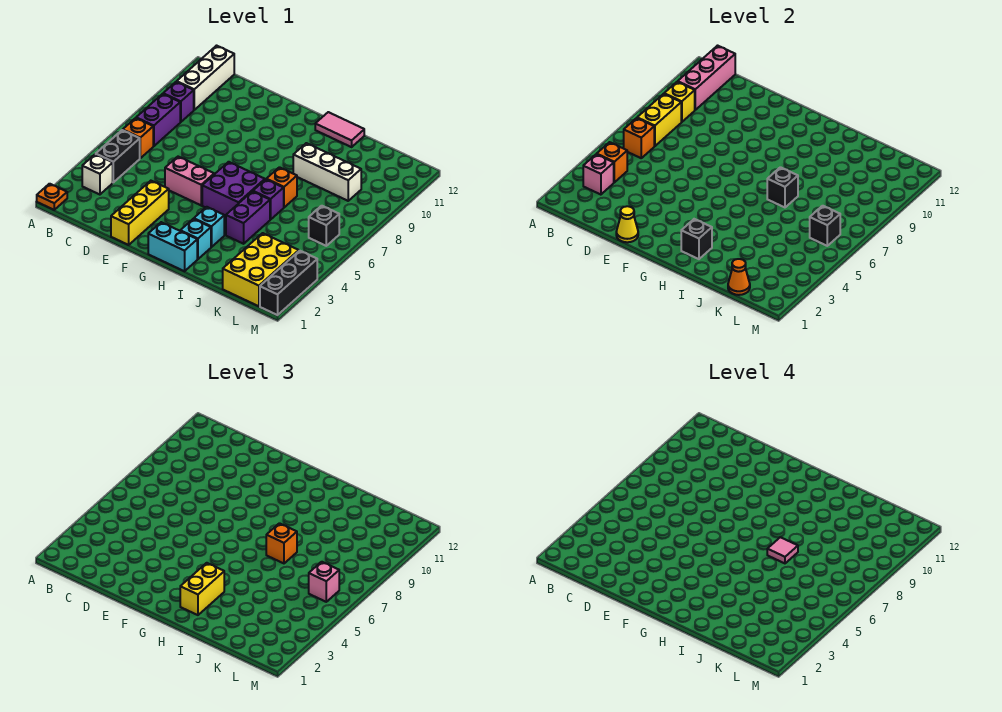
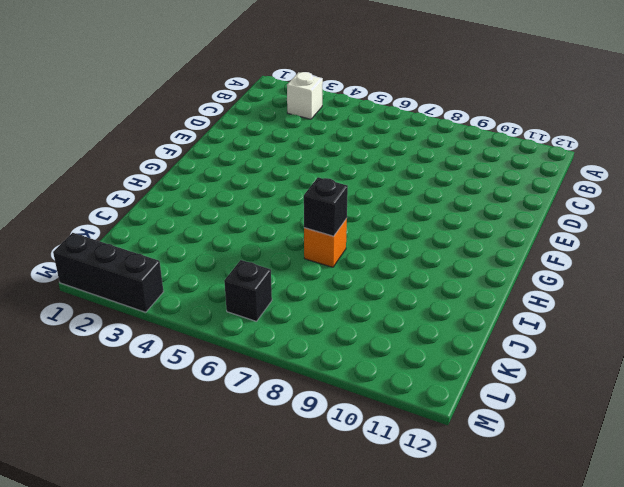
none -> orange 1x1 plate [37,184,67,210]
none -> black 1x2 brick [96,130,140,182]
none -> orange 1x1 brick [123,118,153,158]
none -> purple 1x2 brick [136,94,180,146]

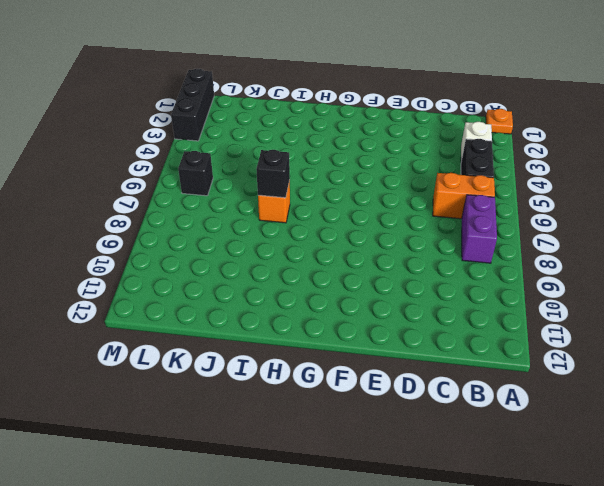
orange 1x2 brick [433,173,495,219] -> orange 1x1 brick [123,118,153,158]
none -> purple 1x1 brick [163,82,194,122]
none -> white 1x3 brick [177,46,234,110]
none -> yellow 1x3 brick [111,181,169,245]
none -> pink 1x2 brick [165,157,214,205]

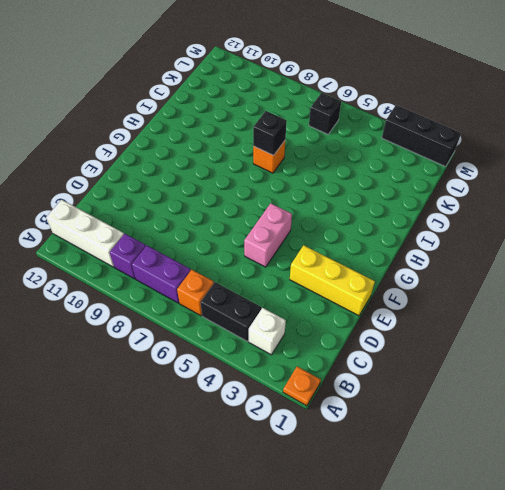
none -> cyan 1x2 brick [148,222,197,271]
none -> purple 2x2 brick [202,162,265,217]
none -> cyan 1x1 brick [180,219,211,259]
none -> cyan 1x1 brick [194,207,224,247]

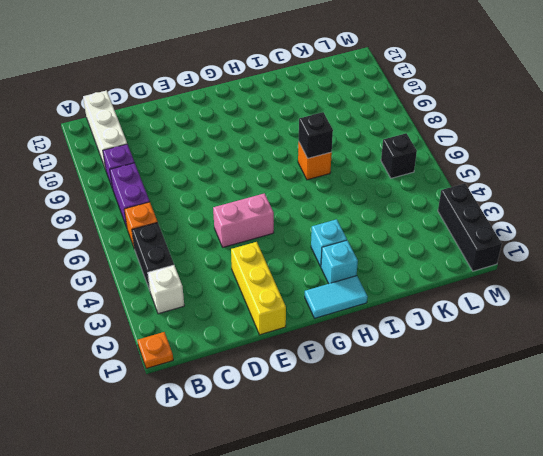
cyan 1x2 tile [305,276,368,318] -> cyan 1x2 brick [148,222,197,271]
none -> purple 2x2 brick [202,162,265,217]
none -> pink 1x2 tile [315,112,364,147]
none -> purple 1x2 brick [226,191,270,244]
none -> purple 1x1 brick [253,179,284,220]

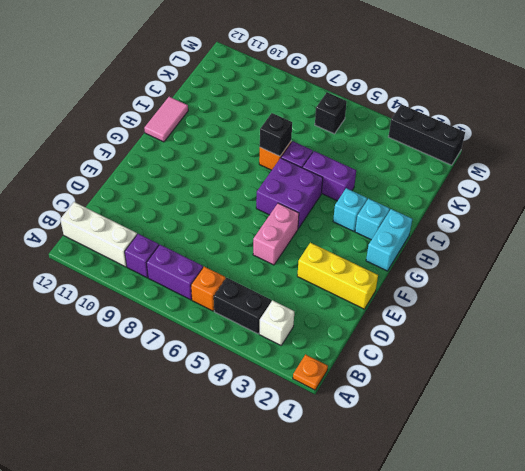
none -> white 1x3 brick [293,143,361,201]
none -> yellow 2x3 brick [223,233,299,306]
none -> pink 1x1 brick [583,154,614,195]
none -> orange 1x1 brick [597,142,627,182]

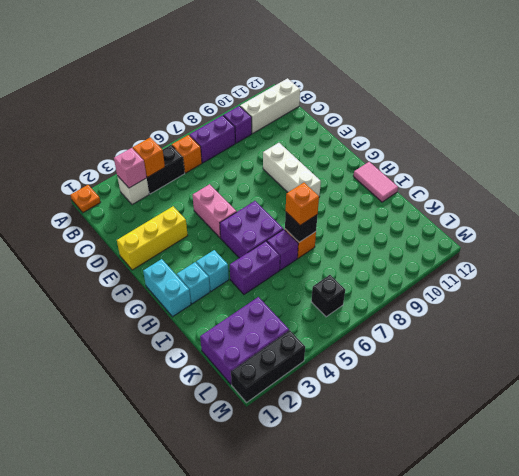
white 1x3 brick [263,143,321,197] -> white 1x3 brick moved to [293,143,361,201]
purple 2x3 brick [200,297,289,384] -> yellow 2x3 brick [223,233,299,306]
none -> orange 1x1 brick [624,118,654,158]
none -> yellow 1x2 brick [637,94,681,146]
none -> yellow 1x1 brick [664,82,695,122]
none -> pink 1x3 brick [678,46,735,110]

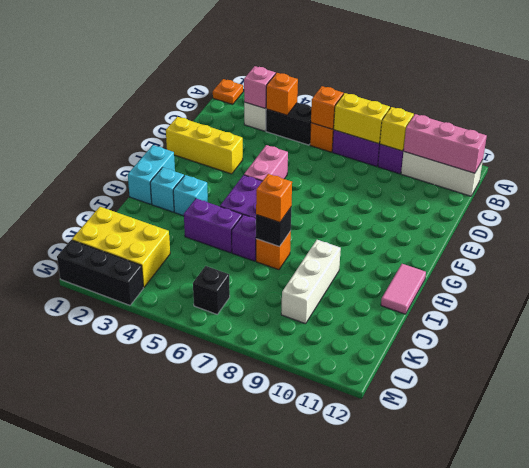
none -> yellow 1x1 cone [616,206,638,242]
none -> black 1x1 brick [681,219,712,259]
none -> orange 1x1 cone [728,259,750,295]
none -> black 1x1 brick [810,206,840,246]

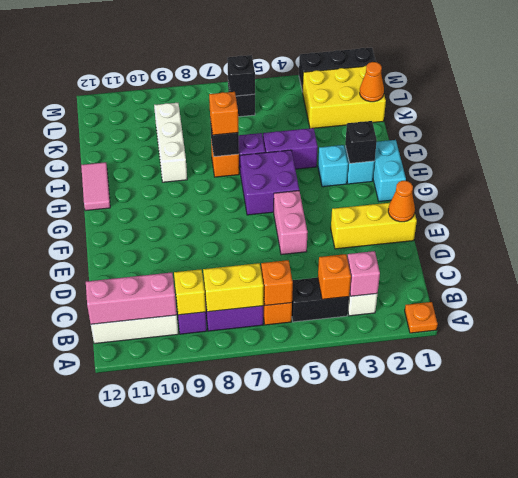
orange 1x1 cone [388,181,415,222] -> yellow 1x1 cone [616,206,638,242]
none -> yellow 1x2 brick [180,563,224,615]
none -> pink 1x1 brick [309,562,339,602]
none -> pink 1x1 tile [767,537,798,563]

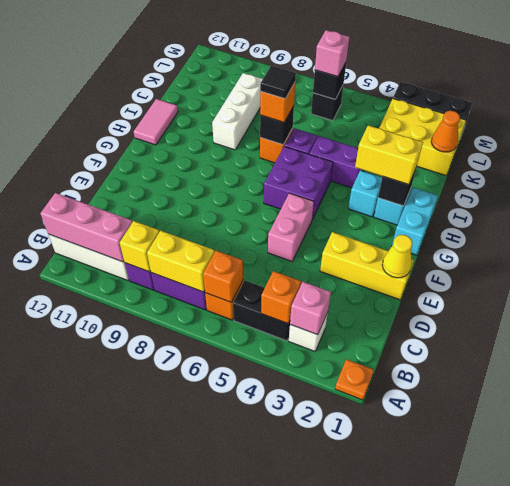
black 1x1 tile [260,66,296,99] -> pink 1x1 tile [767,537,798,563]

